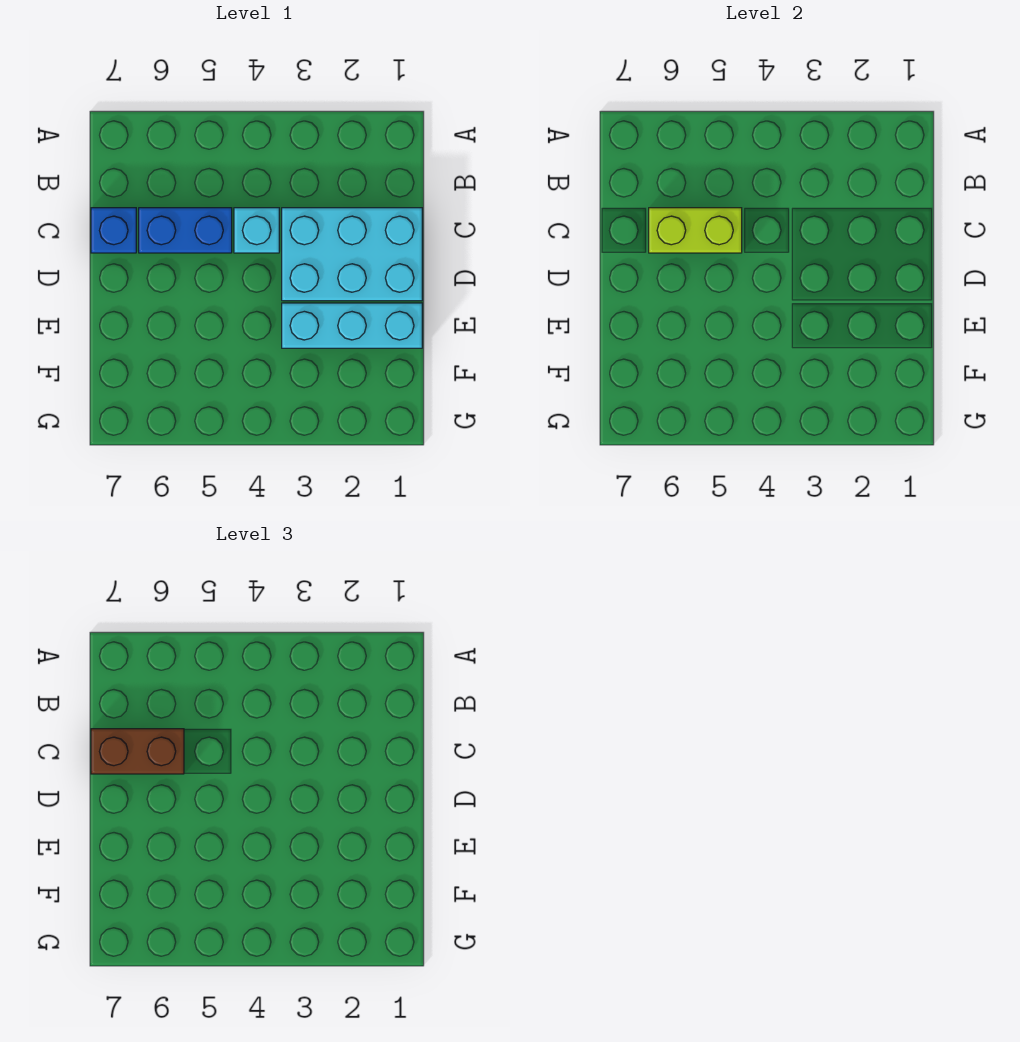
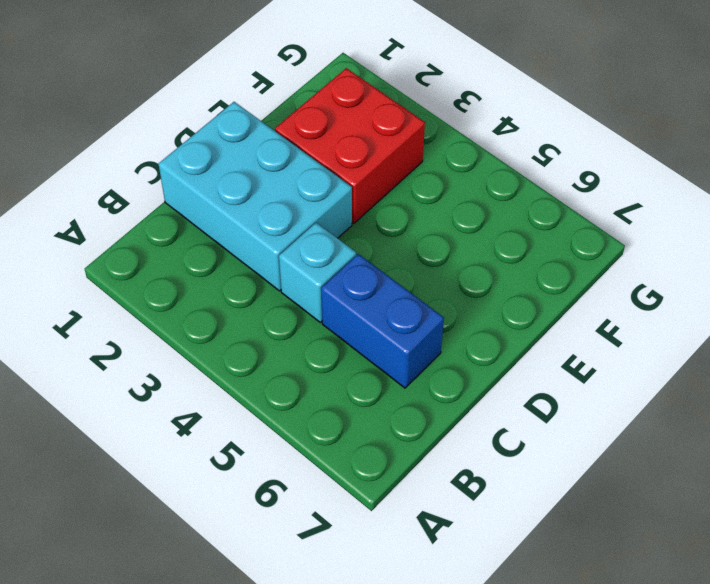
red 2x2 brick [275,68,425,224] -> cyan 1x3 brick [282,303,422,348]
none -> blue 1x1 brick [91,208,136,253]
none -> lime 1x2 brick [649,208,742,253]

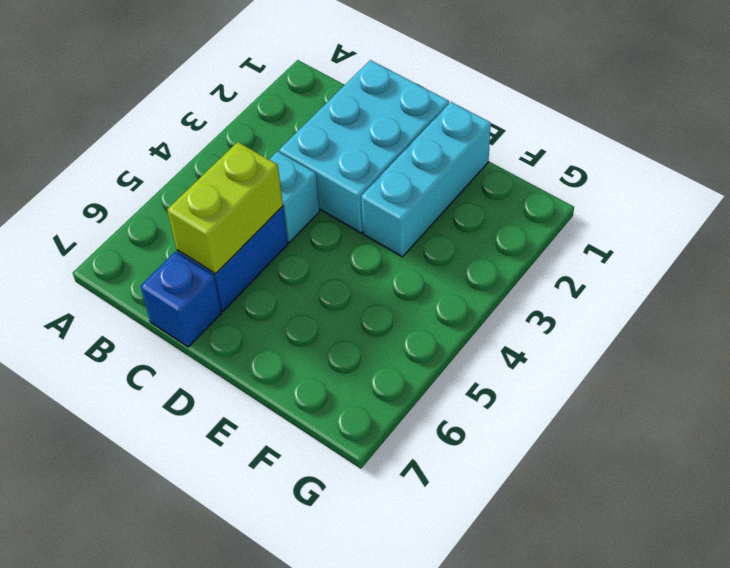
none -> brown 1x2 brick [91,729,184,774]

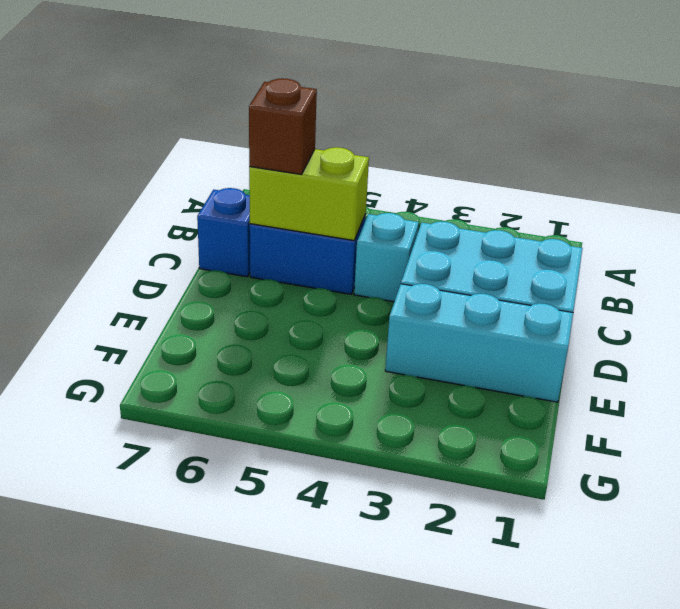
brown 1x1 brick [249,78,317,175] -> brown 1x2 brick [91,729,184,774]

